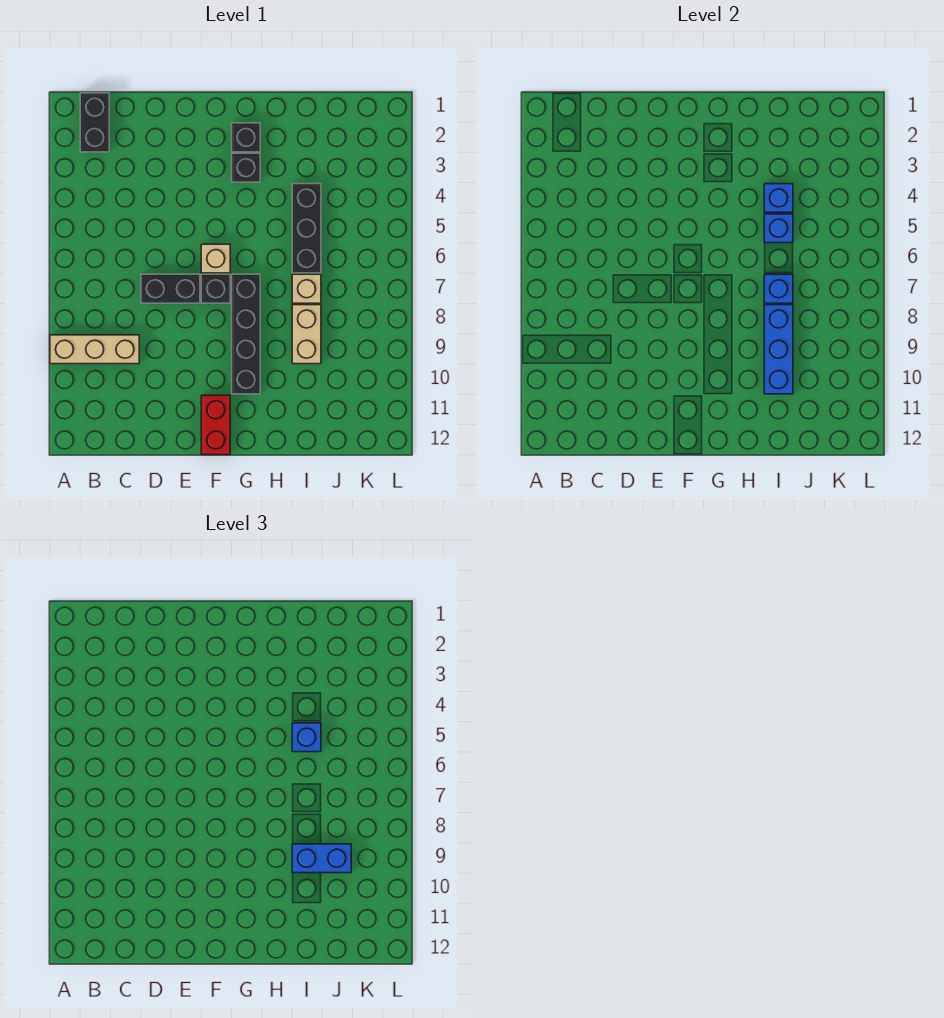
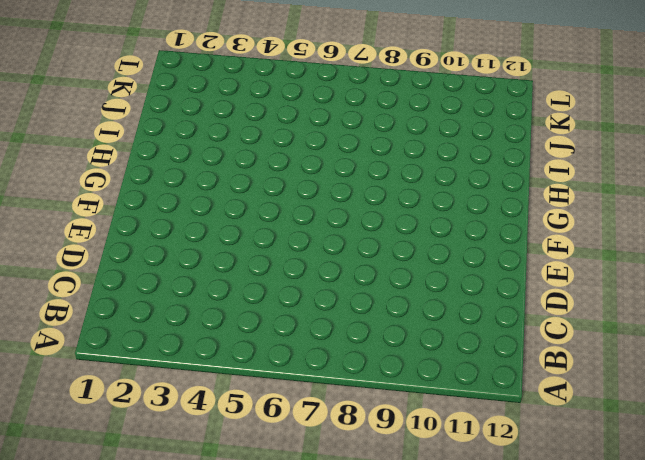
none -> tan 1x3 brick [50,335,139,364]
none -> black 1x2 brick [80,93,109,152]
none -> black 1x2 brick [141,274,200,303]

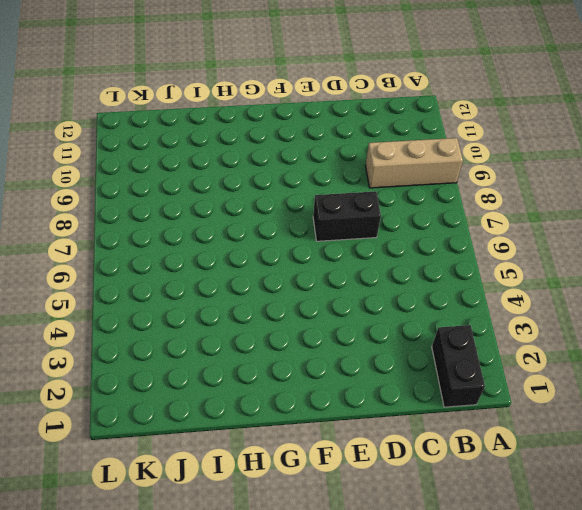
none -> tan 1x1 brick [201,244,230,273]
none -> black 1x1 brick [201,274,230,303]
none -> red 1x2 brick [201,395,230,455]

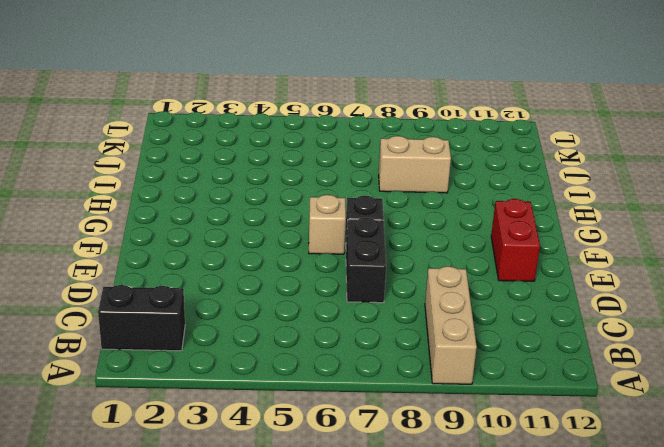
red 1x2 brick [491,199,540,281] -> red 1x2 brick turned to [201,395,230,455]
none -> black 1x1 brick [232,123,260,152]
none -> black 1x1 brick [232,153,260,182]
none -> black 1x4 brick [232,274,260,394]

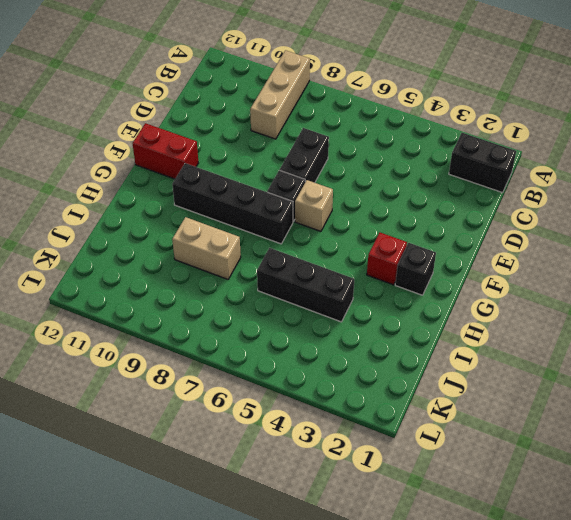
red 1x1 brick [367,233,407,285] -> black 1x1 brick [232,153,260,182]
none -> tan 1x1 brick [292,274,321,303]
none -> blue 1x1 brick [764,184,793,212]
none -> blue 1x1 brick [764,214,793,243]

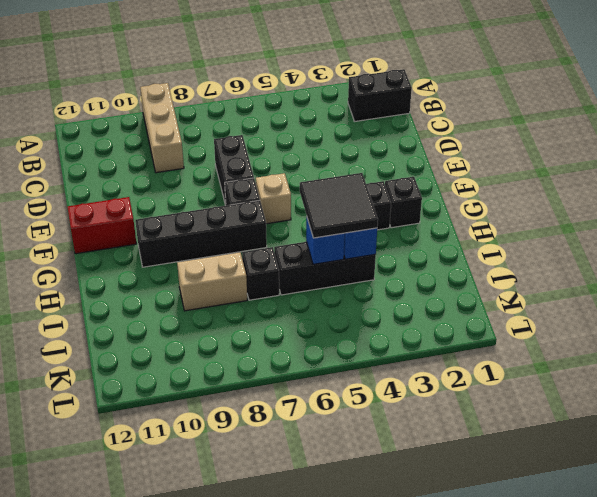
black 2x2 tile [300,173,378,238] -> blue 1x1 brick [292,723,321,752]
black 1x1 brick [242,247,279,300] -> tan 1x1 brick [292,274,321,303]
none -> blue 1x1 brick [764,274,793,303]
none -> blue 1x3 brick [764,305,793,394]
none -> blue 1x2 brick [292,844,351,873]

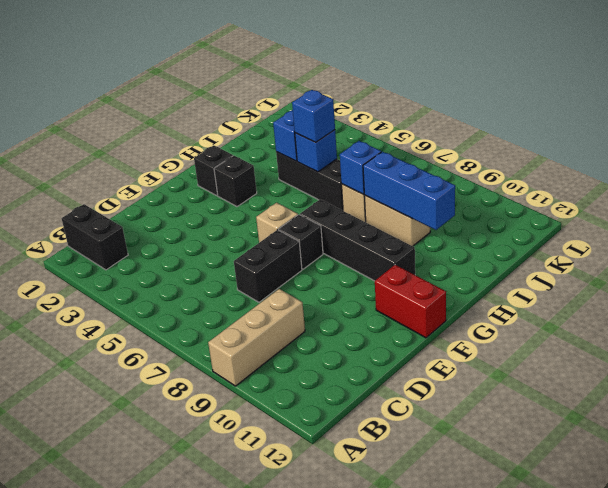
none -> blue 1x2 brick [292,844,351,873]

